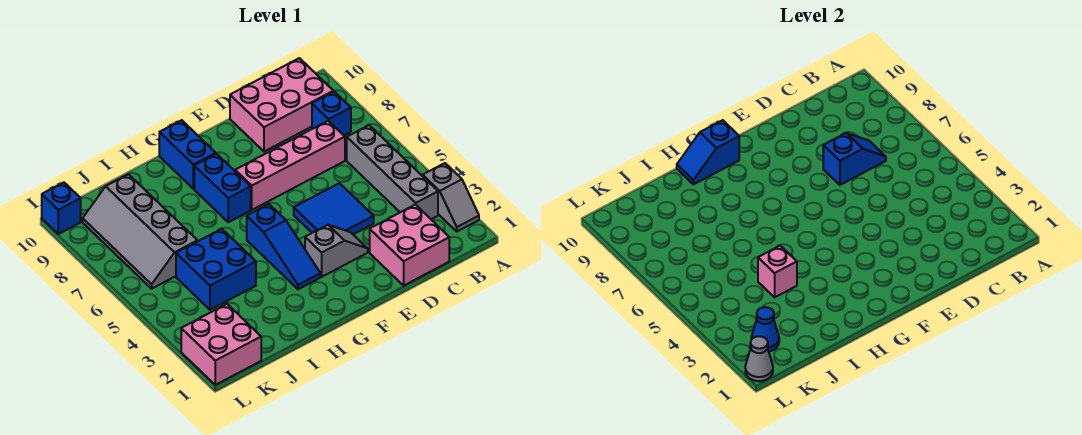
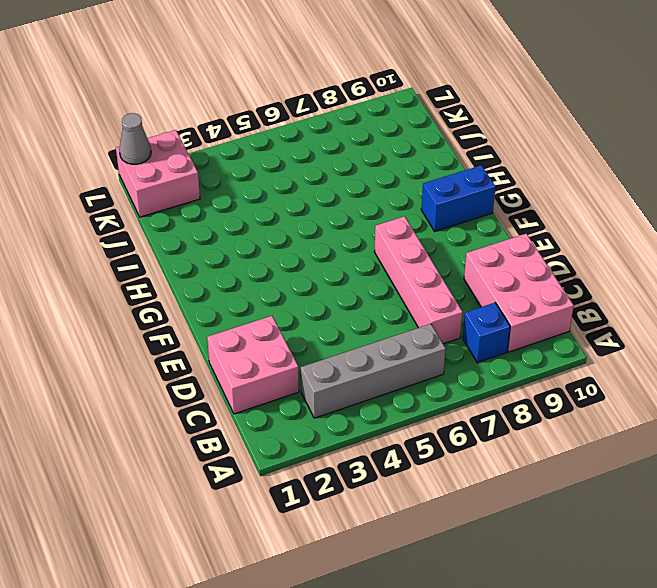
none -> grey 1x2 slope [423,163,479,231]
none -> blue 2x2 tile [294,183,374,234]
none -> grey 1x2 slope [305,225,368,277]

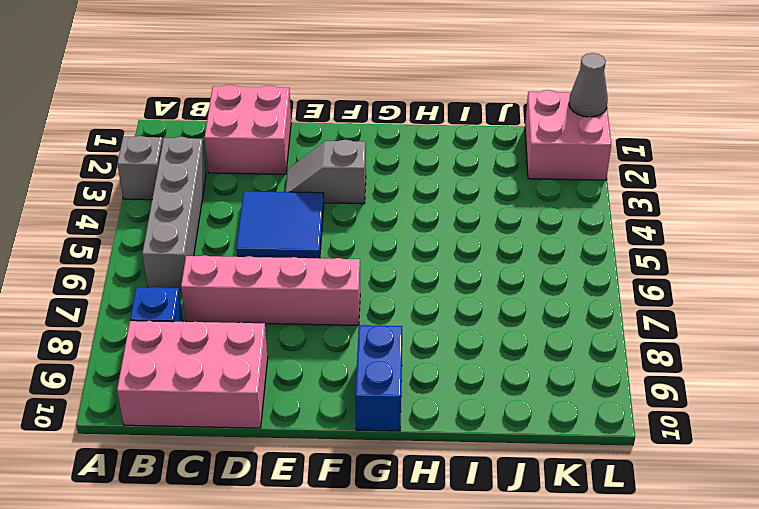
none -> blue 1x3 slope [247,204,320,289]
none -> blue 1x2 brick [194,154,251,222]
none -> blue 2x2 brick [176,229,256,310]

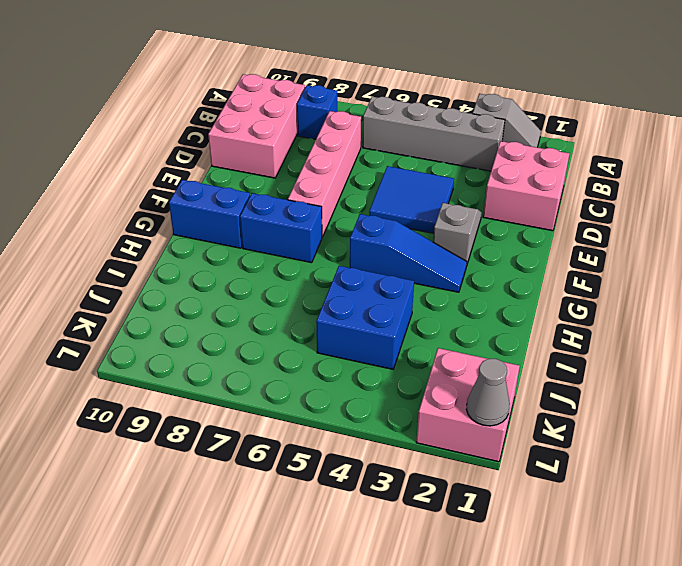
none -> grey 2x4 slope [83,174,198,289]
none -> blue 1x1 brick [42,182,81,234]
none -> blue 1x2 slope [823,133,886,185]

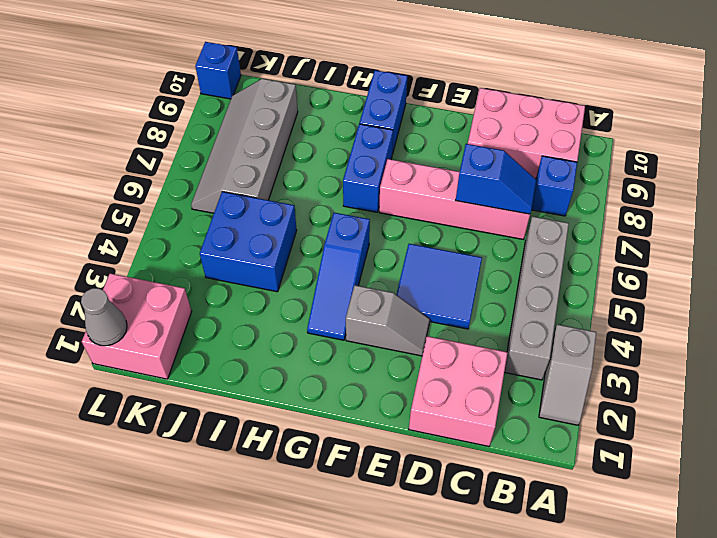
none -> blue 1x2 slope [677,120,739,184]
none -> pink 1x1 brick [758,246,797,297]
none -> blue 1x1 cone [751,307,779,352]

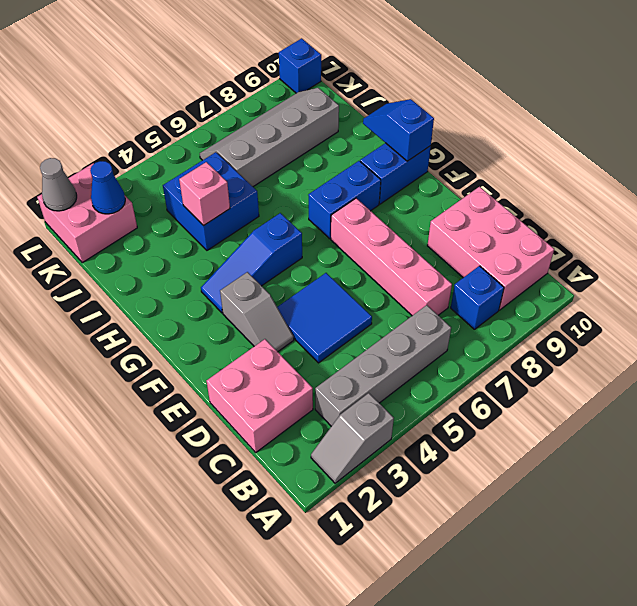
none -> blue 1x2 slope [823,133,886,185]

